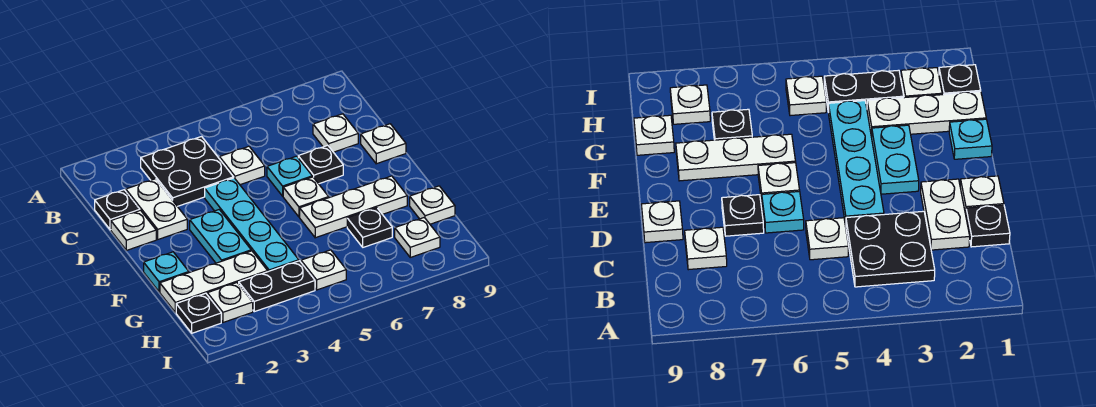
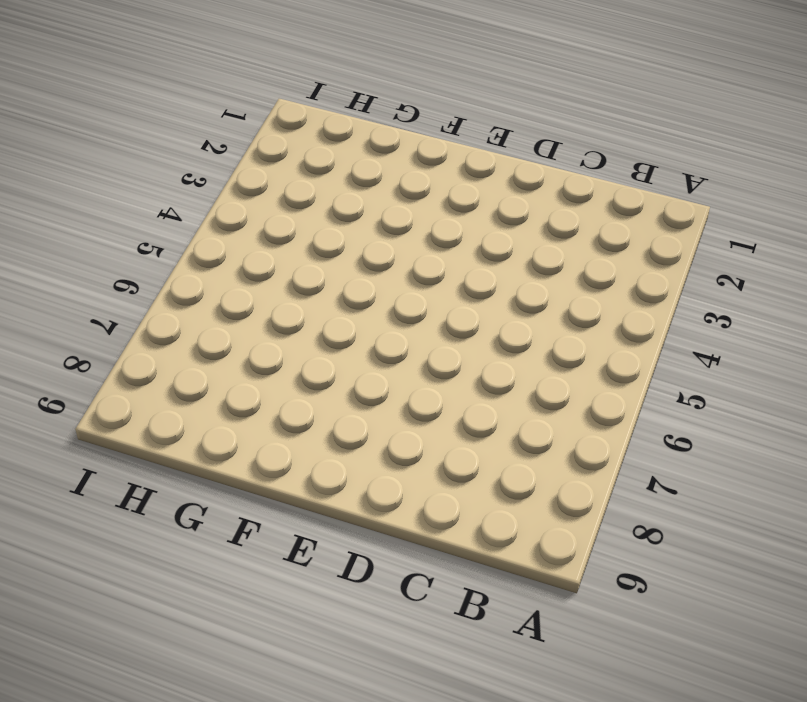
none -> black 2x2 plate [141,137,234,206]
none -> black 1x1 plate [95,190,140,230]
none -> white 1x2 plate [126,179,187,239]

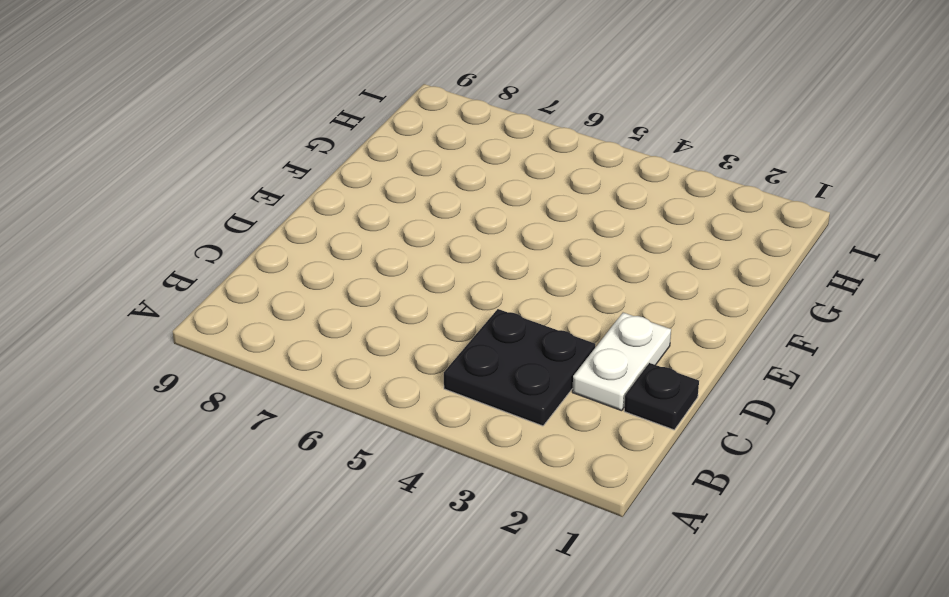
none -> white 1x1 plate [219,146,265,185]
none -> white 1x1 plate [313,114,358,152]
none -> white 1x1 plate [111,210,156,250]

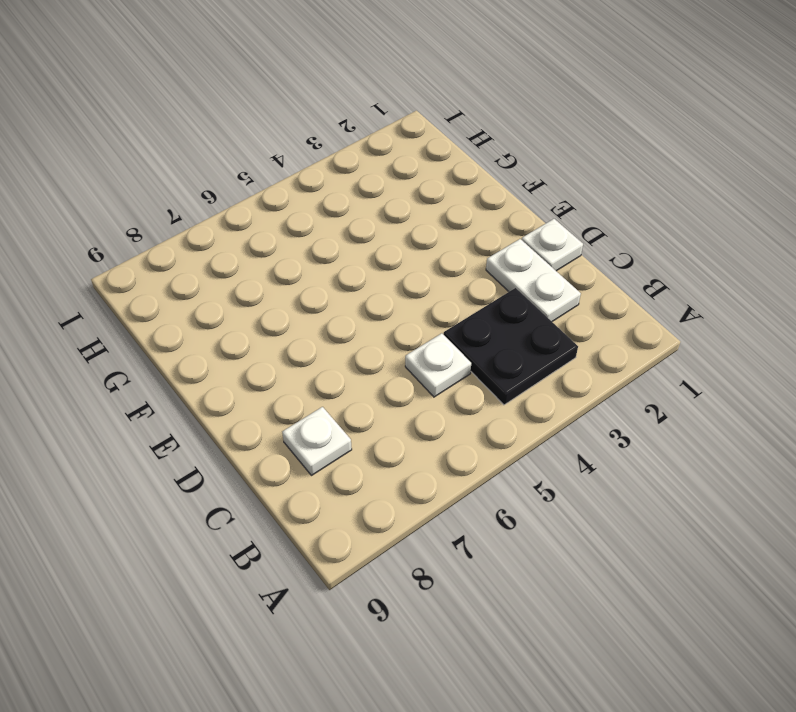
none -> black 1x1 plate [95,190,140,230]
none -> cyan 1x4 plate [205,178,299,272]
none -> cyan 1x1 plate [267,156,312,196]

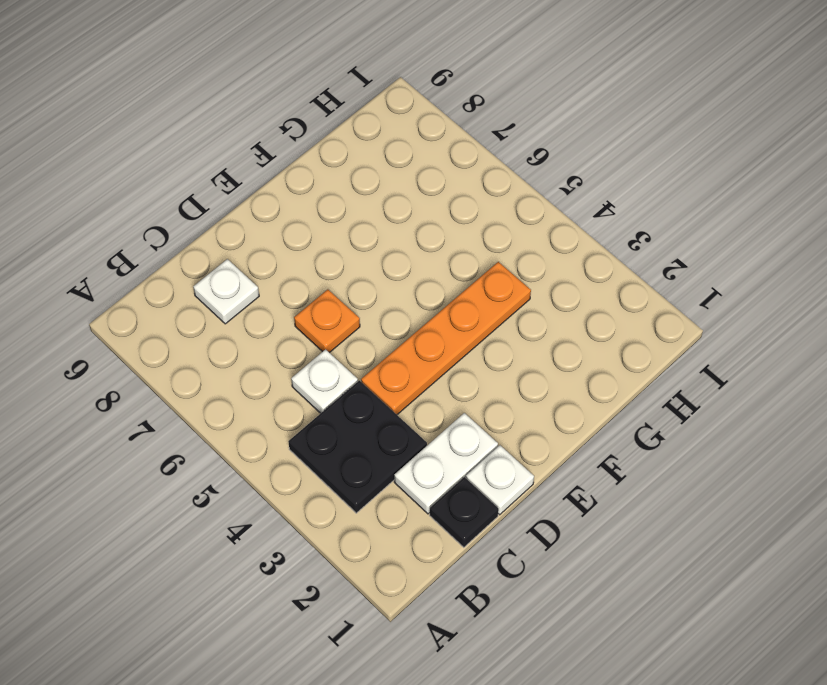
orange 1x4 plate [361,262,531,415] -> cyan 1x4 plate [205,178,299,272]
orange 1x1 plate [294,289,360,353] -> cyan 1x1 plate [267,156,312,196]
none -> black 1x1 plate [298,145,343,184]
none -> white 1x1 plate [361,124,406,164]
none -> cyan 1x2 plate [190,210,251,263]

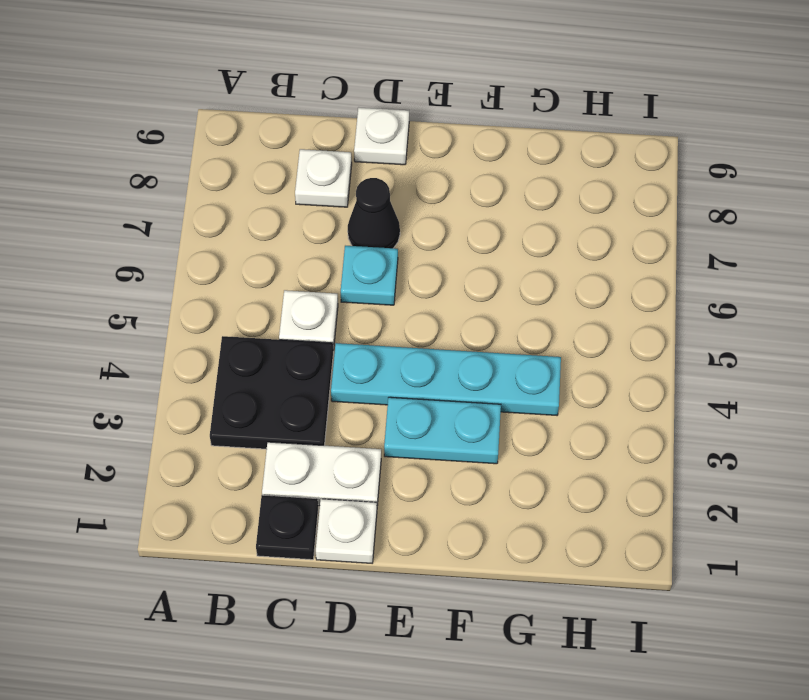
black 1x1 cone [348,178,400,248] -> black 1x1 plate [298,145,343,184]
none -> white 1x1 plate [283,177,329,217]
none -> cyan 1x1 plate [144,252,189,292]
none -> white 1x3 plate [300,176,407,238]

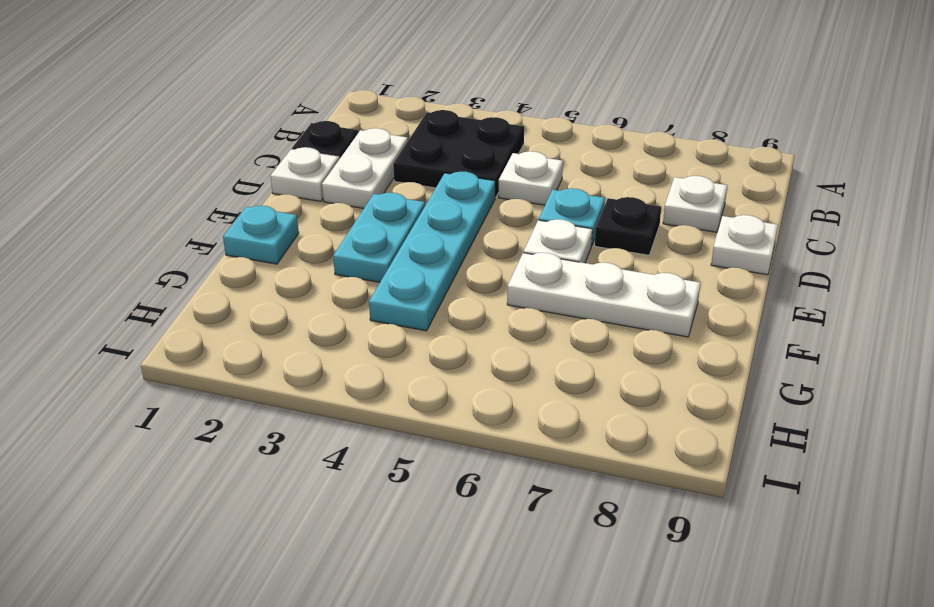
none -> white 1x3 plate [160,251,268,313]
none -> black 1x1 plate [347,208,392,247]
none -> white 1x1 plate [410,186,455,224]

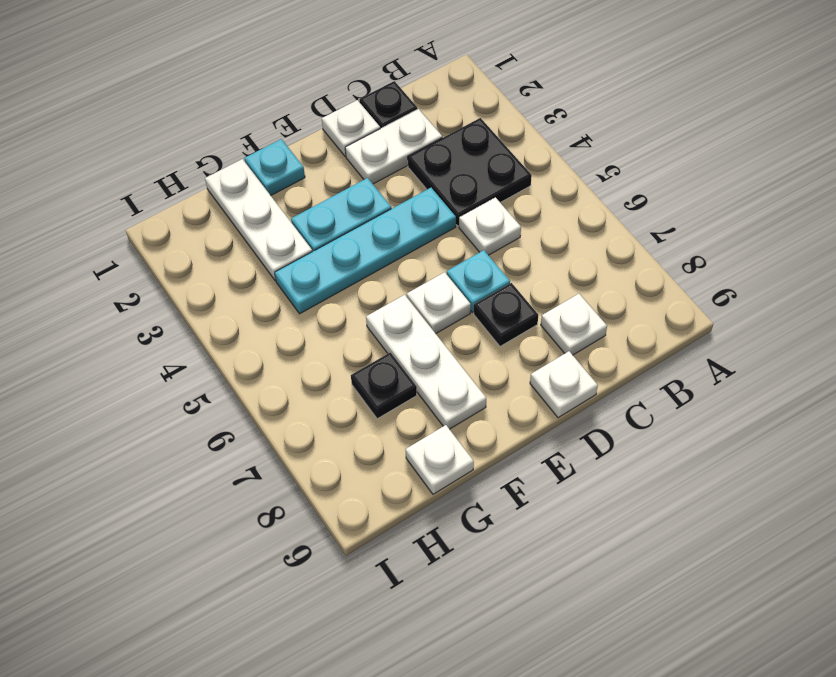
none -> black 1x1 plate [176,293,221,333]
none -> white 1x1 plate [207,283,253,322]
none -> black 1x2 plate [239,261,315,312]

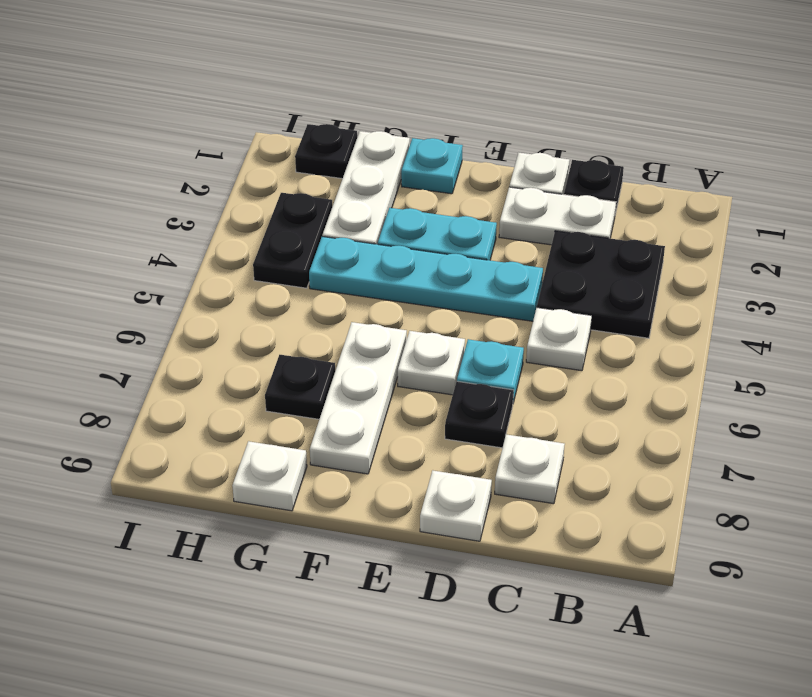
none -> white 1x1 plate [207,283,253,322]
none -> white 1x1 plate [301,250,346,290]
none -> white 1x1 plate [395,218,440,257]

